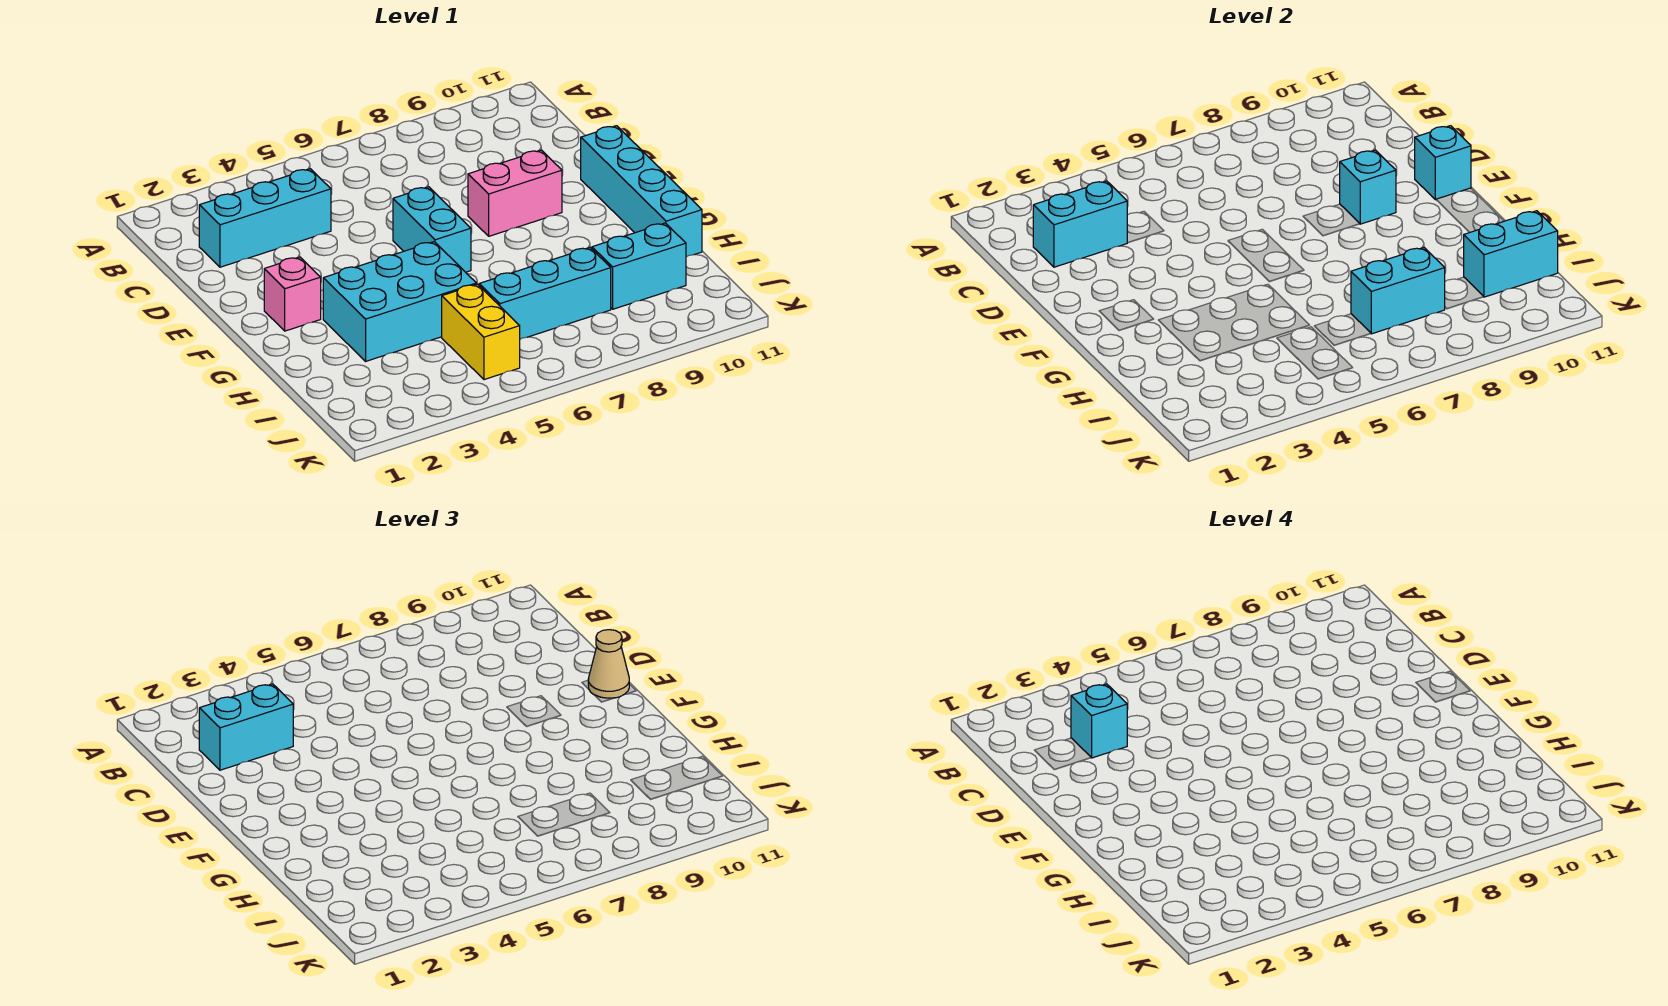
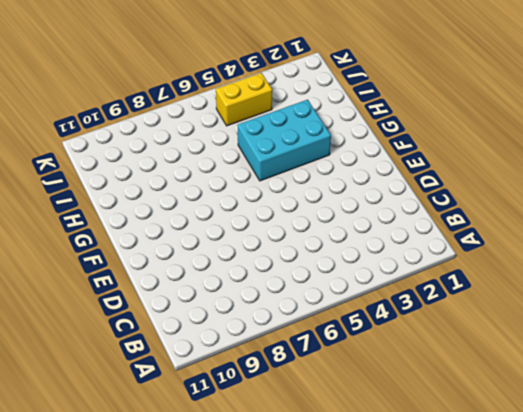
yellow 1x2 brick [216,73,272,126] -> yellow 1x2 brick turned to [442,284,520,380]
none -> cyan 1x3 brick [199,169,331,267]
none -> cyan 1x2 brick [393,187,471,272]
none -> pink 1x2 brick [468,150,562,236]

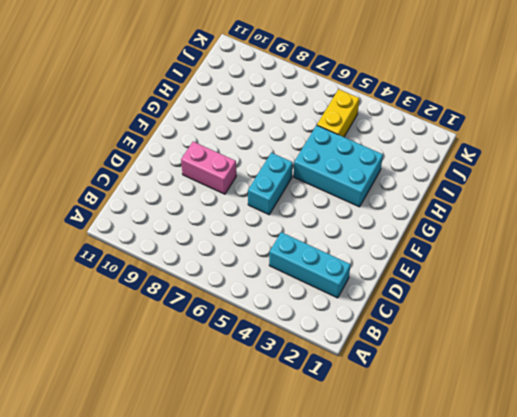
none -> cyan 1x4 brick [581,126,702,257]
none -> pink 1x1 brick [264,257,321,331]
none -> cyan 1x3 brick [479,248,611,339]

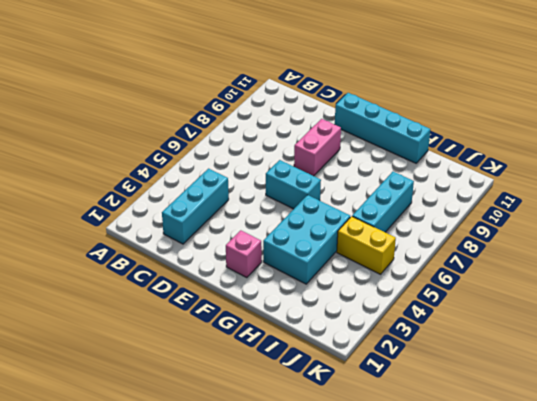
none -> cyan 1x2 brick [592,223,686,309]
none -> cyan 1x2 brick [1033,181,1127,267]
none -> cyan 1x1 brick [1340,150,1396,224]

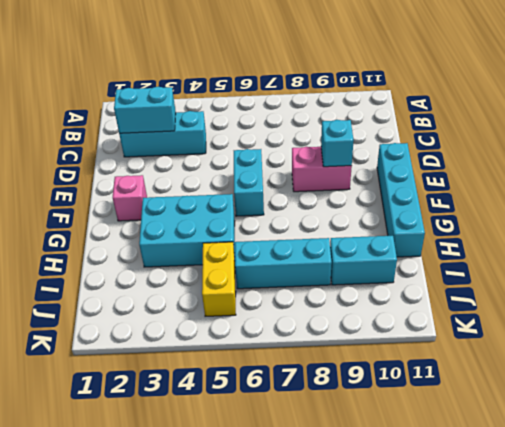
none -> cyan 1x1 brick [1415,126,1471,200]
none -> cyan 1x2 brick [1351,248,1445,334]
none -> cyan 1x2 brick [1464,211,1558,297]

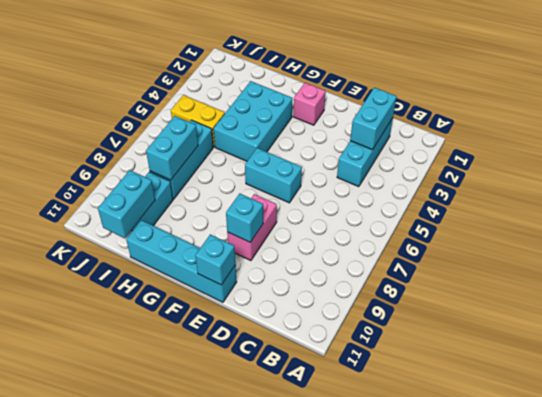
none -> cyan 1x2 brick [199,684,293,770]
none -> tan 1x1 cone [588,630,629,698]
none -> cyan 1x1 brick [1071,684,1127,758]

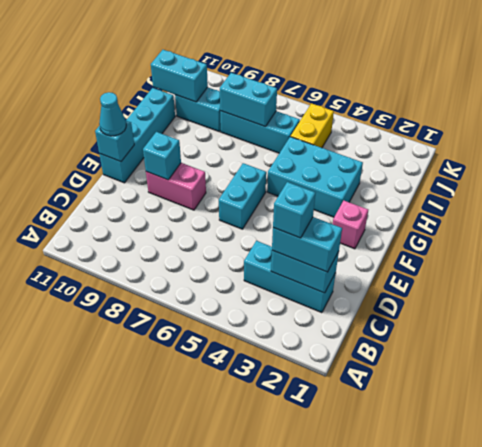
cyan 1x1 cone [99,92,126,136] -> tan 1x1 cone [588,630,629,698]

